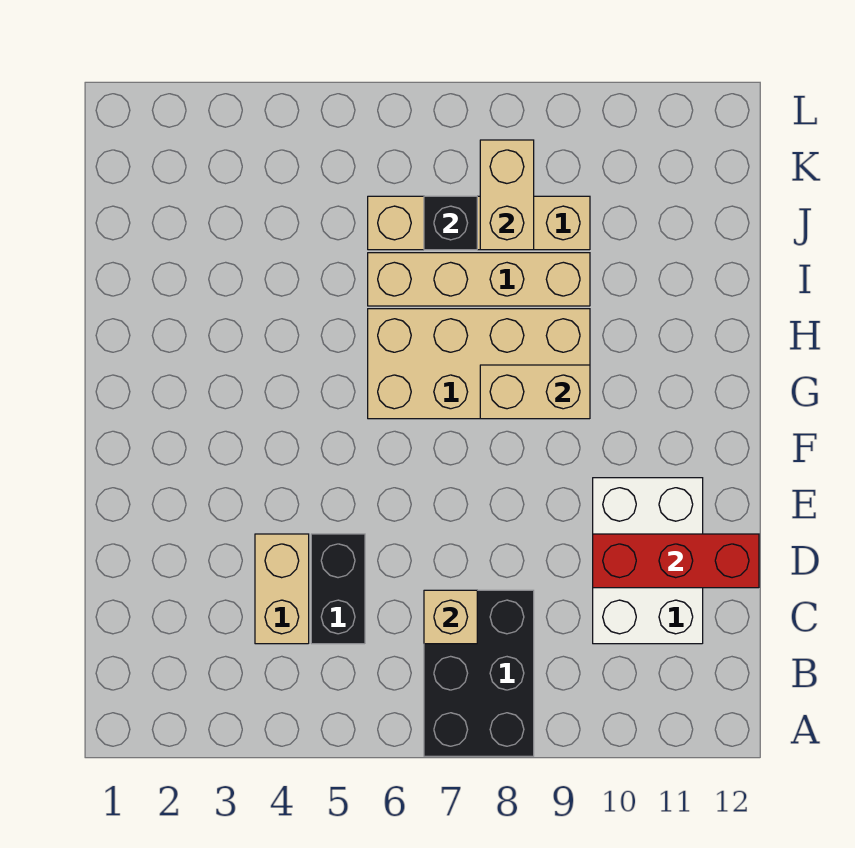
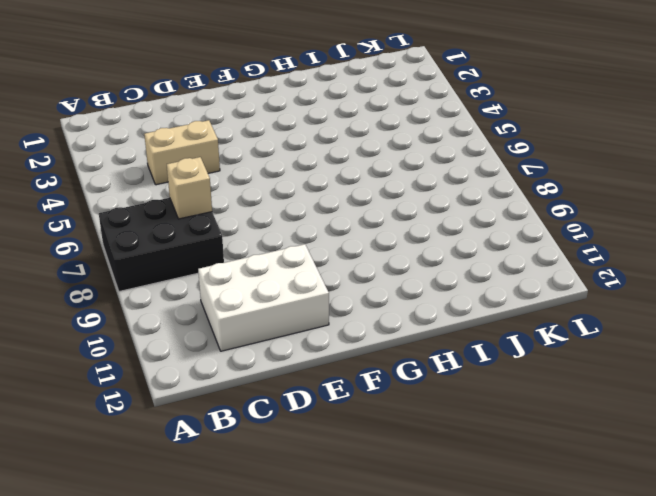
none -> black 1x2 brick [311,534,365,644]
none -> tan 2x4 brick [368,309,590,419]
none -> tan 1x4 brick [368,253,590,306]

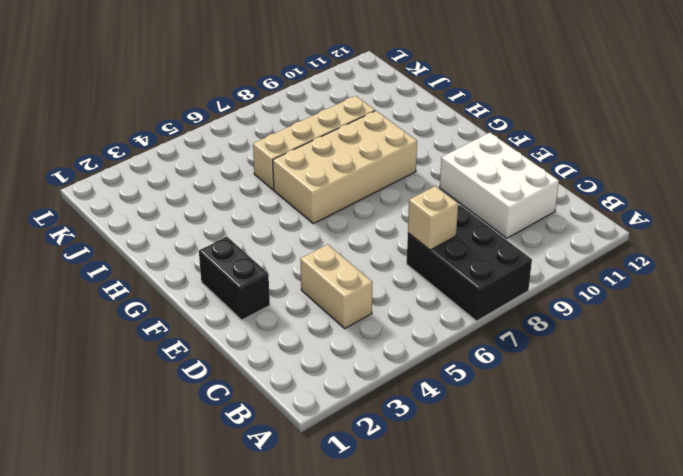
black 1x2 brick [199,237,270,320] -> black 1x2 brick moved to [311,534,365,644]
none -> tan 1x4 brick [368,196,590,250]
none -> red 1x3 brick [593,534,759,588]
none -> tan 1x2 brick [480,365,590,419]

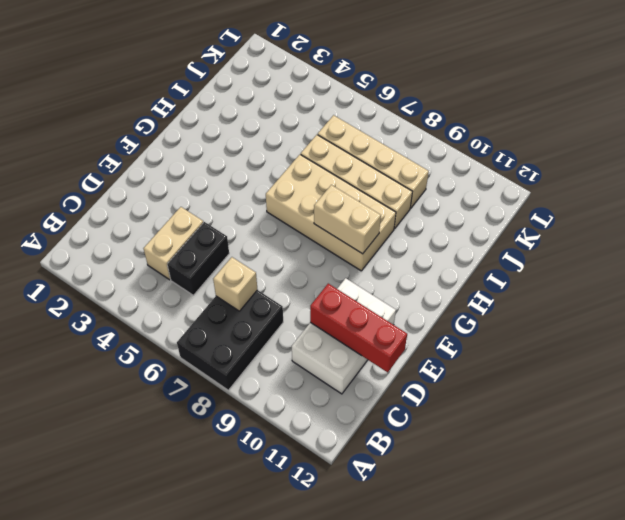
none -> black 1x1 brick [424,196,477,250]
none -> tan 1x2 brick [480,140,534,250]

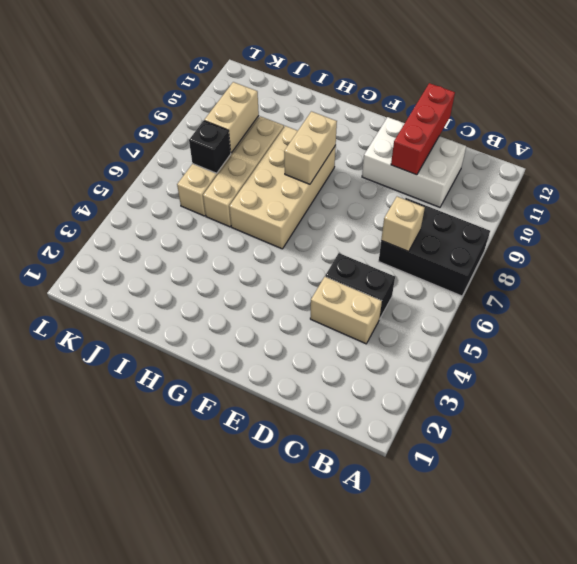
tan 1x2 brick [204,82,259,153] -> tan 1x2 brick turned to [480,140,534,250]

